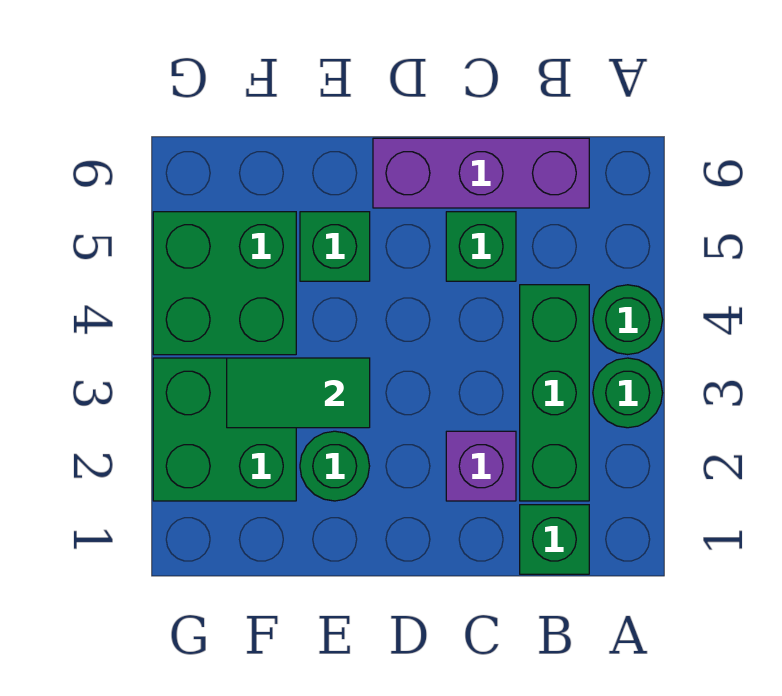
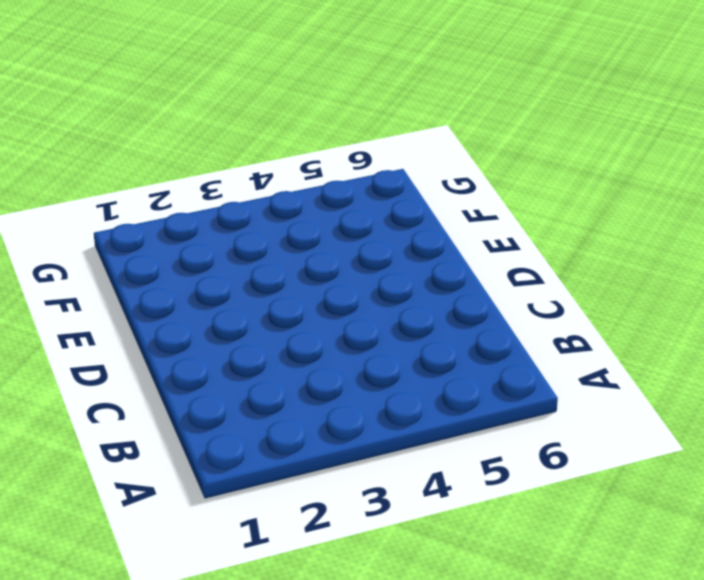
none -> green 1x1 round brick [593,358,662,428]
none -> green 1x1 round brick [593,285,663,355]
none -> green 1x1 brick [520,505,589,574]

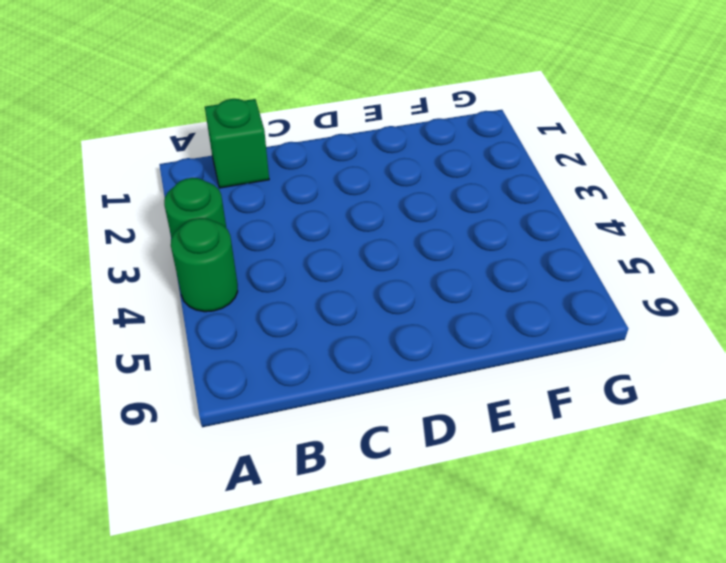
none -> green 1x3 brick [520,285,589,501]
none -> purple 1x3 brick [373,138,589,208]
none -> purple 1x1 brick [446,431,516,501]

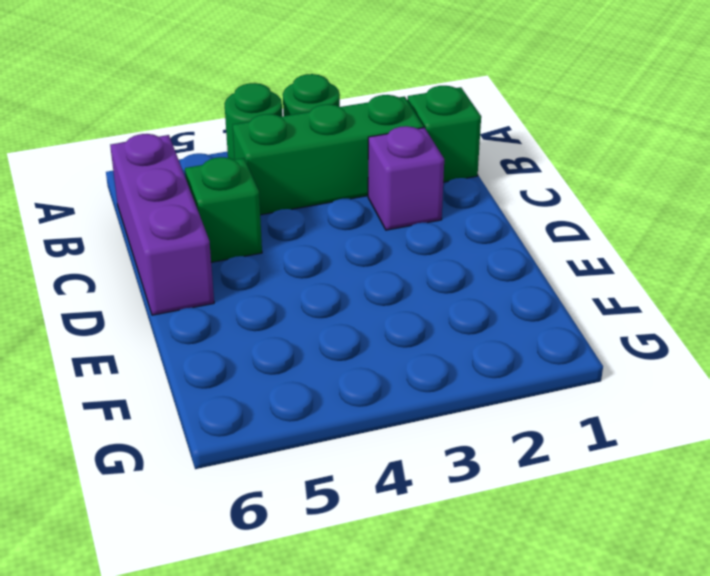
none -> green 1x1 round brick [300,431,370,501]
none -> green 1x1 brick [300,212,370,281]
none -> green 2x2 brick [153,358,296,501]

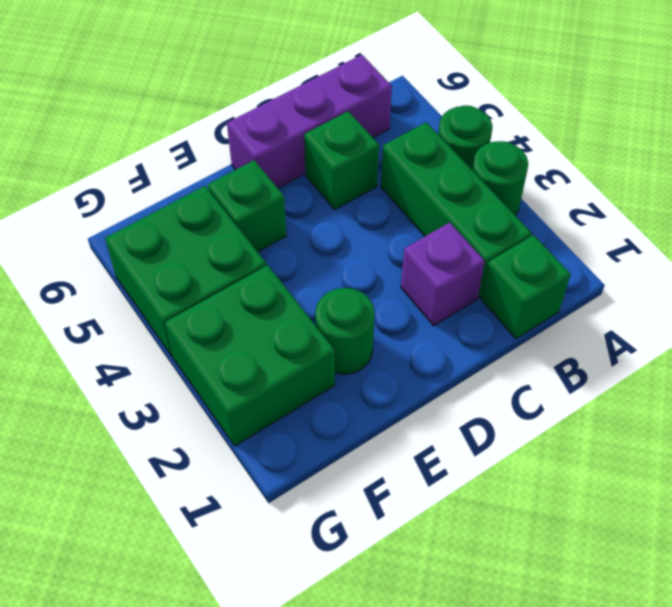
none -> green 1x2 tile [227,358,370,428]

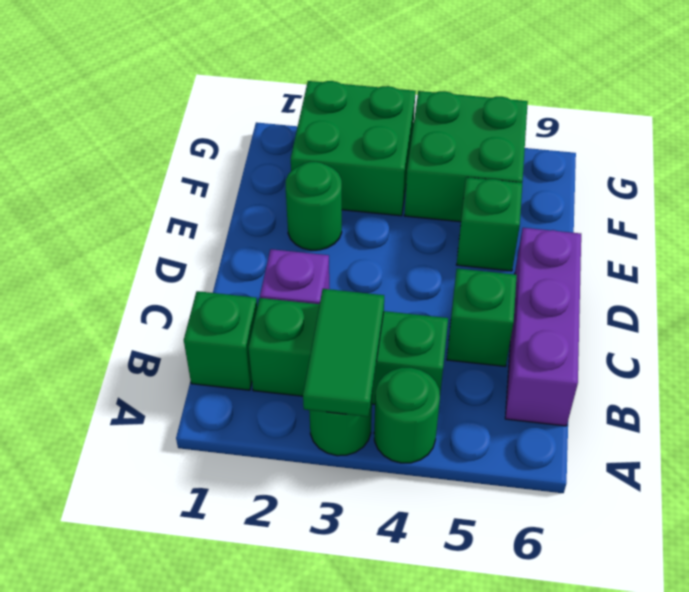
green 1x2 tile [303,289,384,417] -> green 1x2 tile moved to [227,358,370,428]

